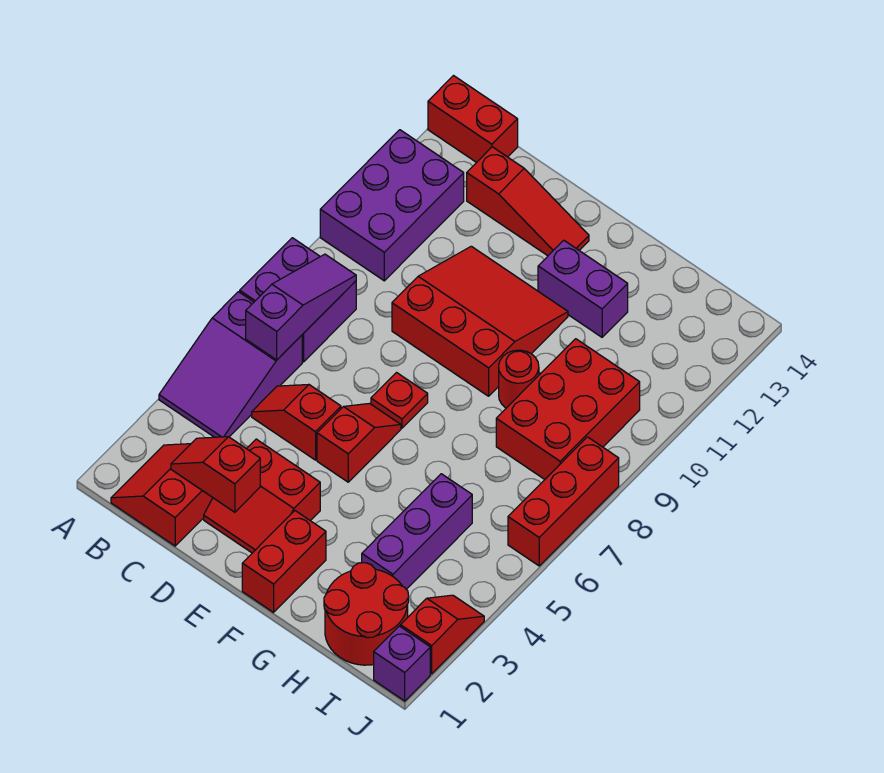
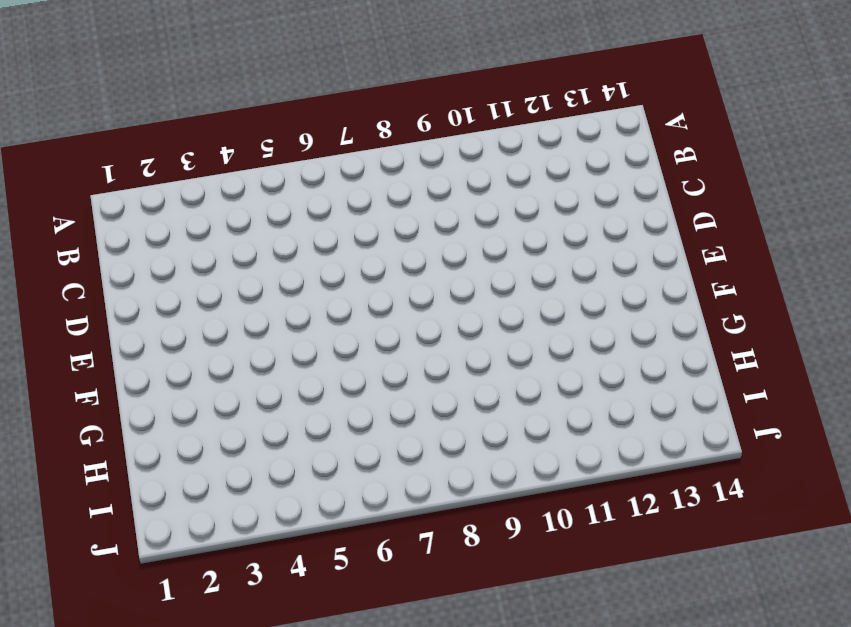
none -> purple 2x3 slope [159,292,302,437]
none -> purple 2x2 brick [240,238,356,362]
none -> purple 2x3 brick [320,130,464,281]

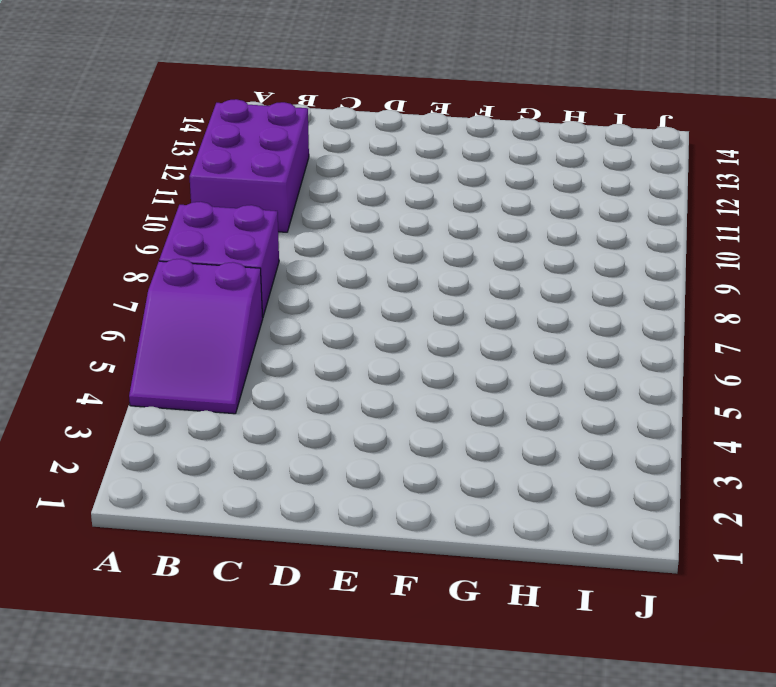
none -> red 1x2 brick [428,76,518,163]
none -> red 2x2 slope [111,444,213,546]
none -> red 1x2 slope [252,384,341,460]

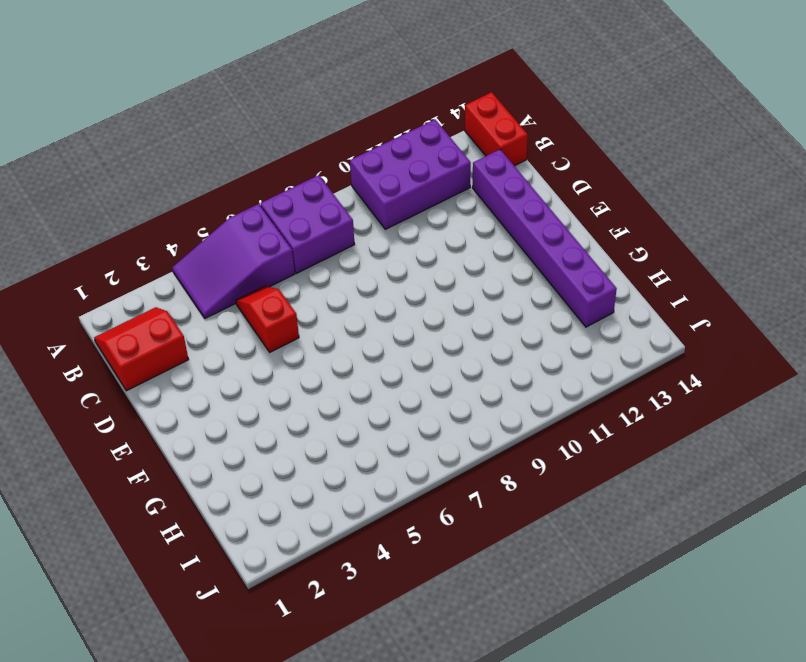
purple 1x6 brick [472,149,617,327] -> red 1x3 slope [467,147,589,256]
none -> red 2x2 slope [204,439,320,553]
none -> red 3x3 slope [392,246,568,396]
none -> red 1x2 slope [317,403,401,482]

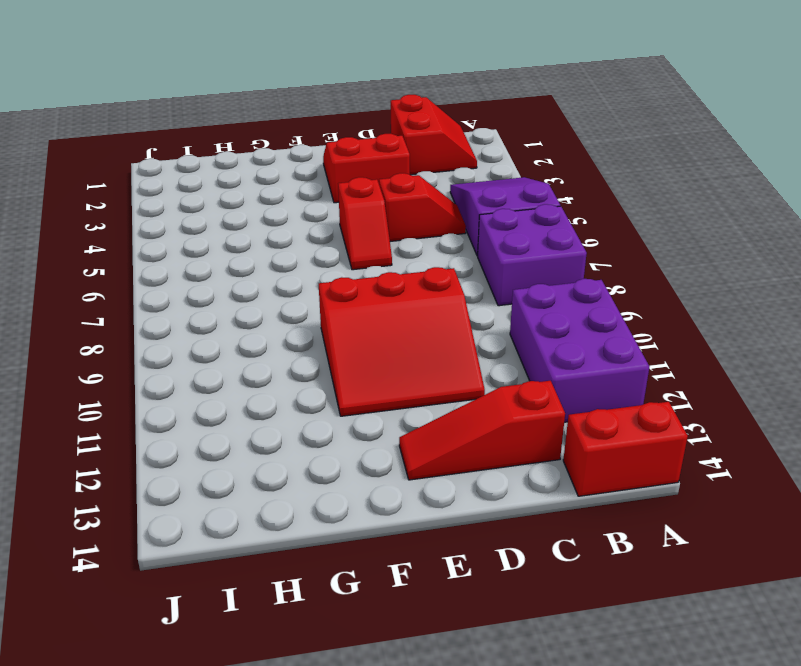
none -> red 1x1 plate [371,373,428,428]
none -> red 1x2 brick [242,511,326,612]
none -> purple 1x2 brick [538,240,628,337]

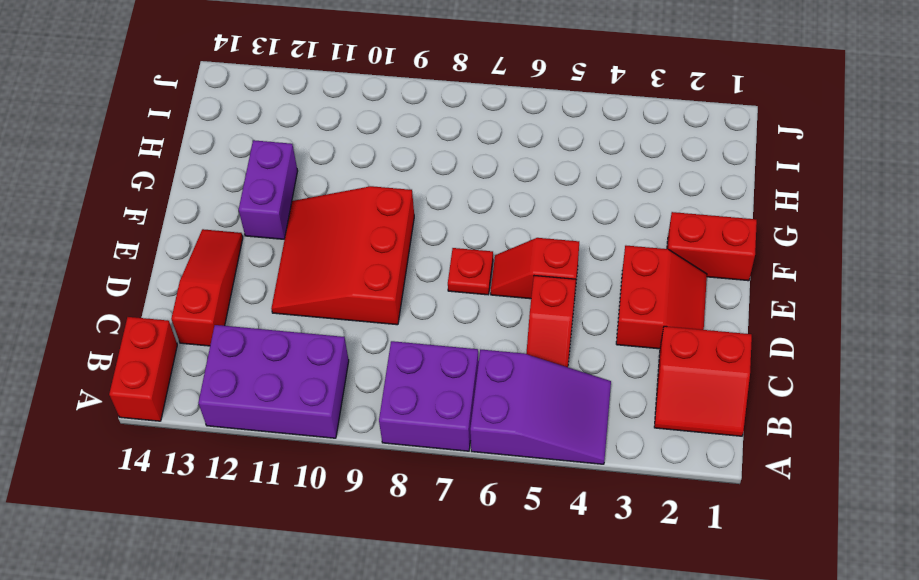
none -> red 1x1 round brick [499,350,539,408]
none -> red 2x2 round brick [324,563,409,665]
none -> purple 1x3 brick [362,474,472,589]

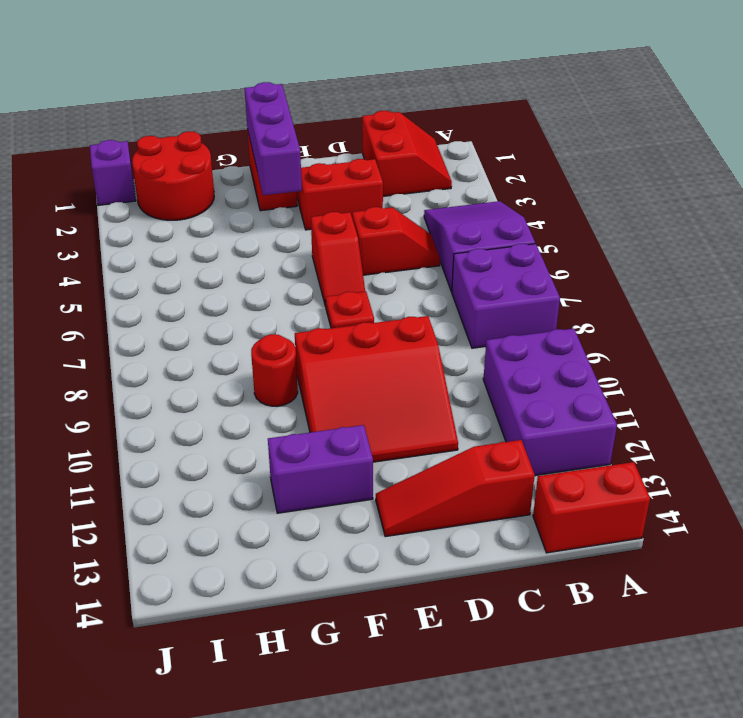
purple 1x3 brick [245,82,302,195] -> purple 1x3 brick moved to [362,474,472,589]
none -> red 2x3 brick [496,339,640,479]
none -> red 1x2 slope [400,595,484,674]
none -> red 1x3 brick [508,437,619,566]

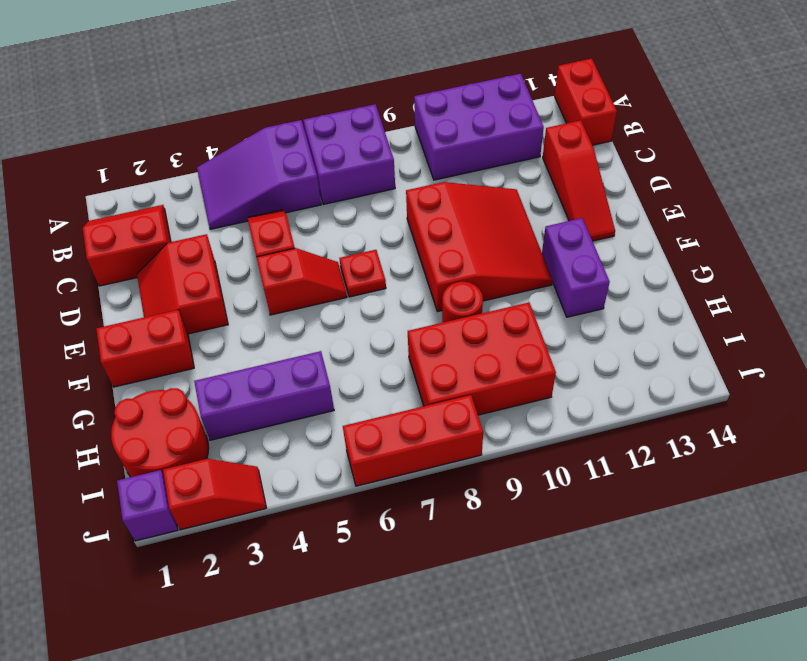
none -> purple 1x3 slope [246,254,356,360]
none -> red 1x2 slope [171,437,260,512]

